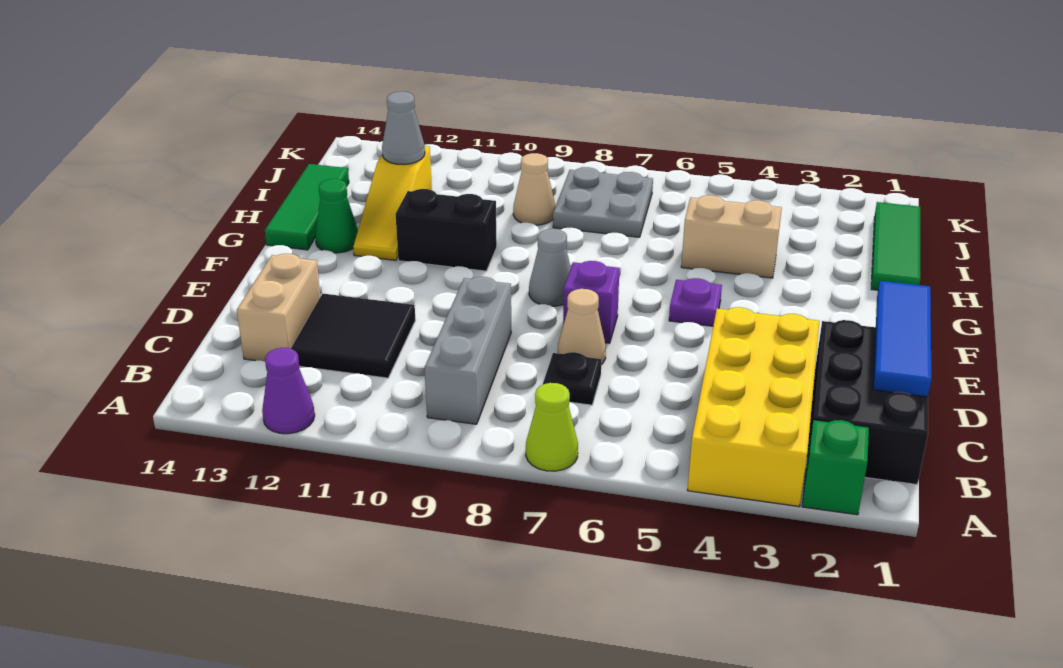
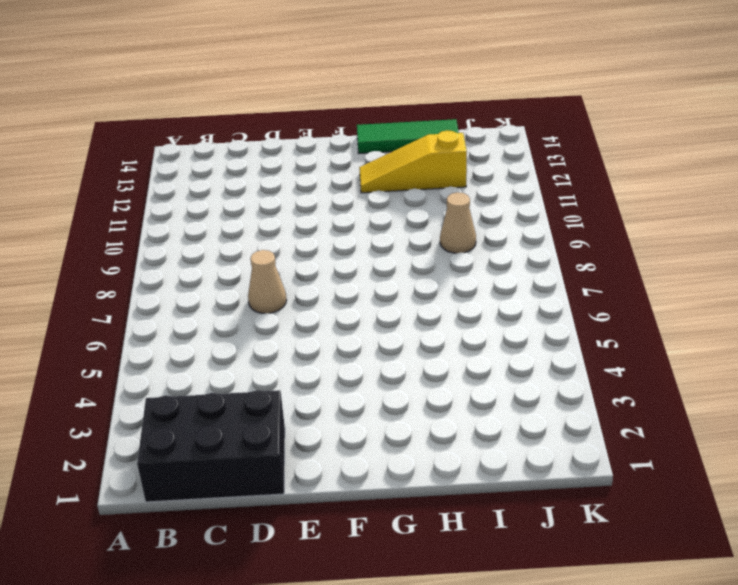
none -> green 1x1 brick [802,420,869,515]
none -> yellow 2x4 brick [688,307,819,506]
none -> lime 1x1 cone [526,383,578,471]

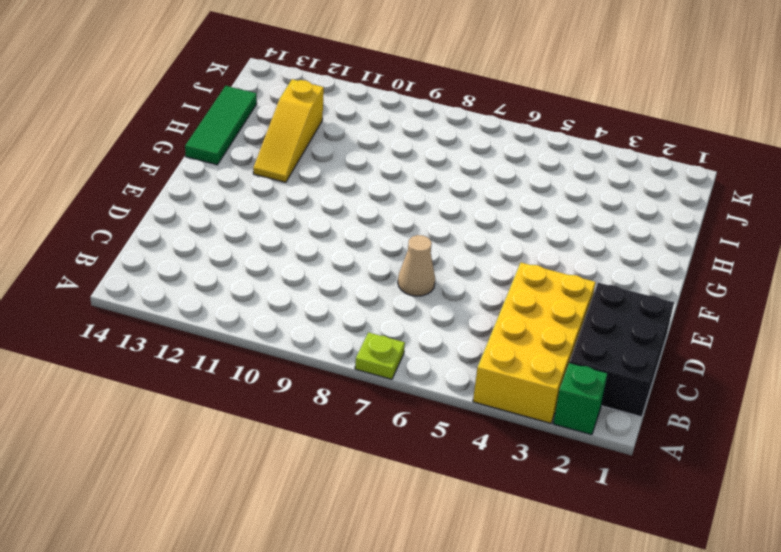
lime 1x1 plate [355,332,405,379] -> lime 1x1 cone [526,383,578,471]
none -> purple 1x1 cone [262,348,315,434]
none -> grey 1x3 brick [425,277,511,424]
none -> black 1x1 plate [543,352,602,405]

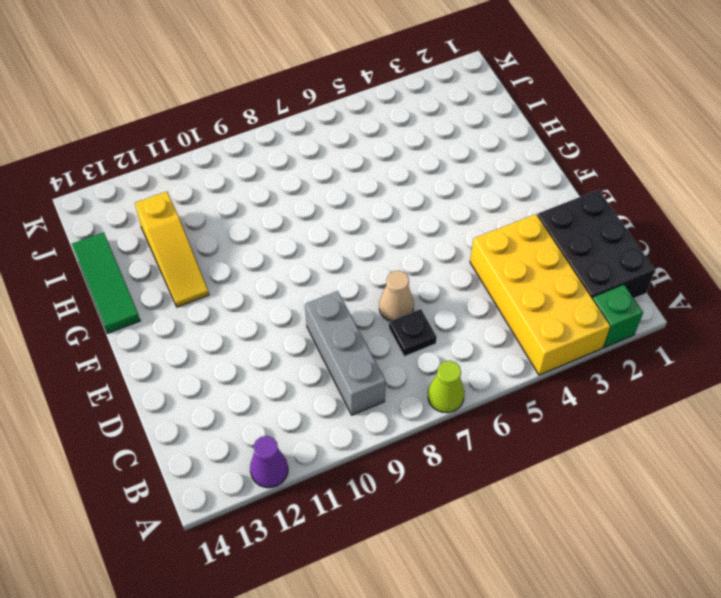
none -> black 2x2 tile [291,293,415,378]
none -> tan 1x2 brick [237,254,320,361]
none -> purple 1x1 brick [563,261,620,343]

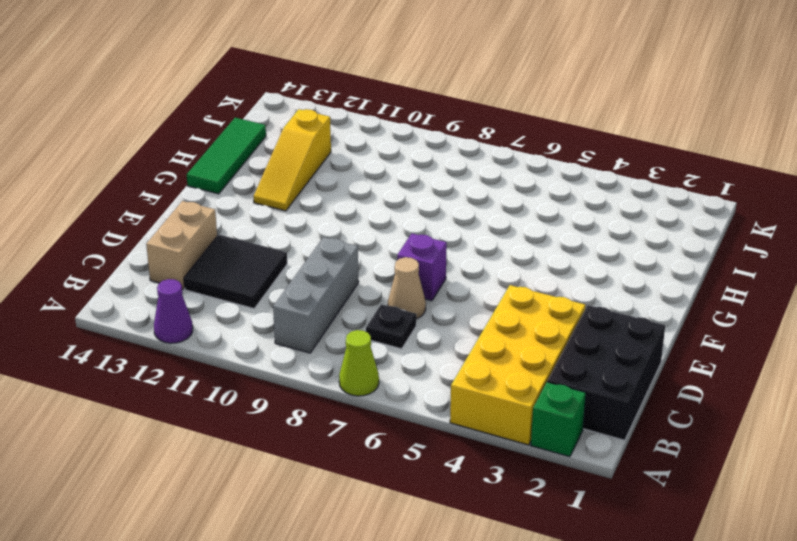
none -> purple 1x1 plate [669,278,722,326]
none -> grey 1x1 cone [529,229,571,306]
none -> black 1x2 brick [395,189,497,271]

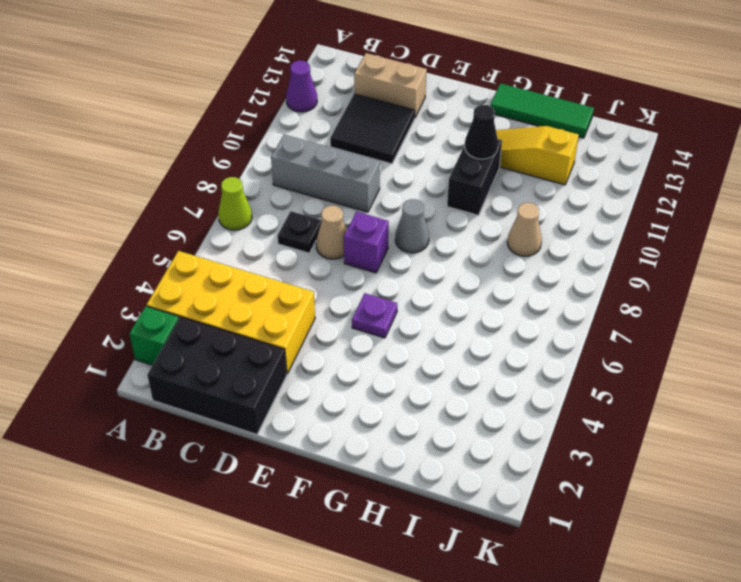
black 1x1 cone [465,105,498,159] -> none
none -> green 1x1 cone [315,179,358,253]
none -> green 1x3 tile [871,202,920,290]
none -> tan 1x2 brick [681,195,782,278]

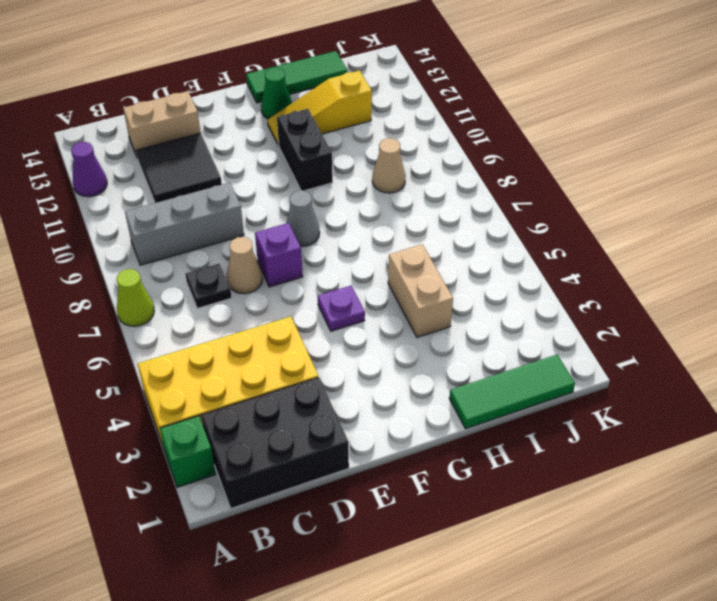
none -> grey 2x2 plate [553,167,653,237]
none -> blue 1x3 tile [873,281,932,397]
none -> grey 1x1 cone [382,92,425,164]

